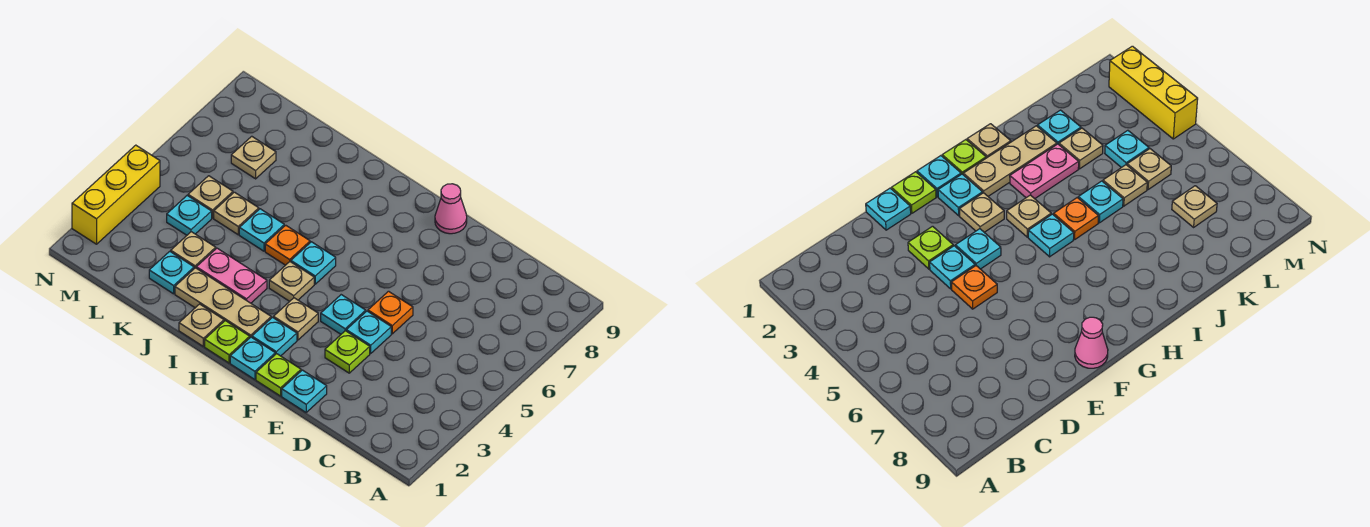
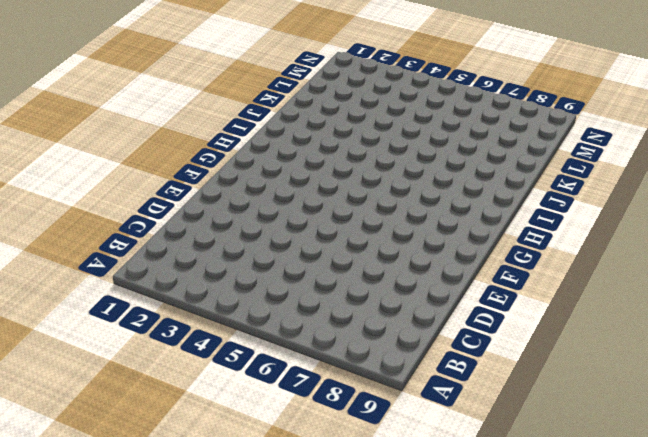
none -> cyan 1x1 plate [282,370,327,412]
none -> lime 1x1 plate [325,331,370,373]
none -> cyan 1x1 plate [346,311,391,353]

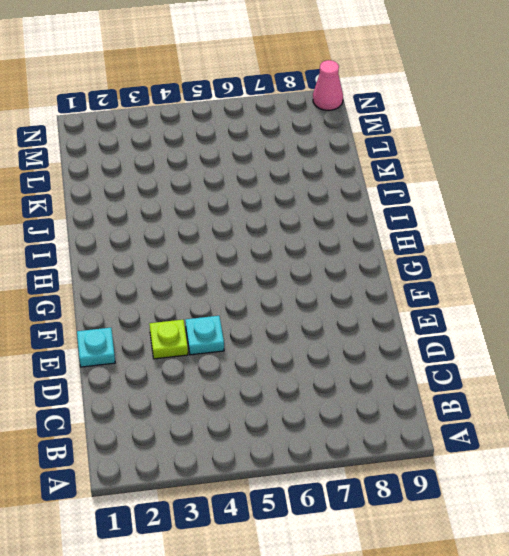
pink 1x1 cone [313,60,343,110] -> pink 1x1 cone moved to [435,184,467,234]
none -> orange 1x1 plate [368,291,413,334]
none -> lime 1x1 plate [256,354,301,396]
none -> cyan 1x1 plate [321,295,366,334]

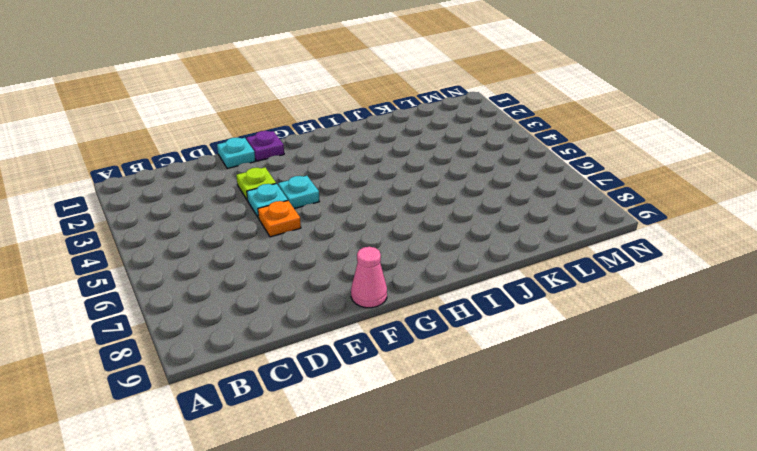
purple 1x1 plate [246,131,284,161] -> lime 1x1 plate [256,354,301,396]
none -> cyan 1x1 plate [230,337,275,380]
none -> cyan 1x1 plate [252,317,297,356]
none -> tan 1x1 plate [273,298,318,340]

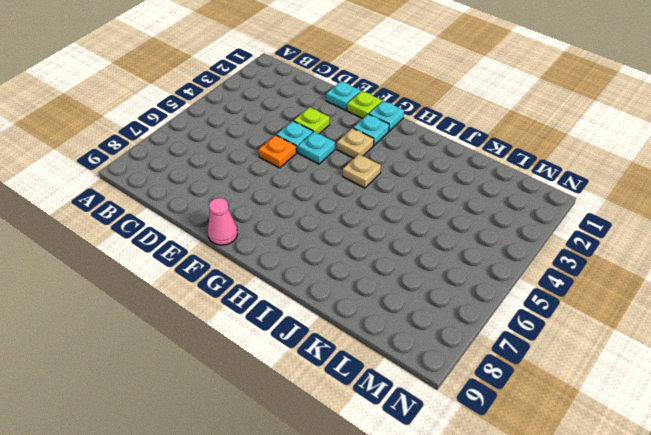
none -> lime 1x1 plate [205,321,250,363]
none -> tan 1x3 plate [175,268,271,337]
none -> cyan 1x1 plate [291,242,336,284]

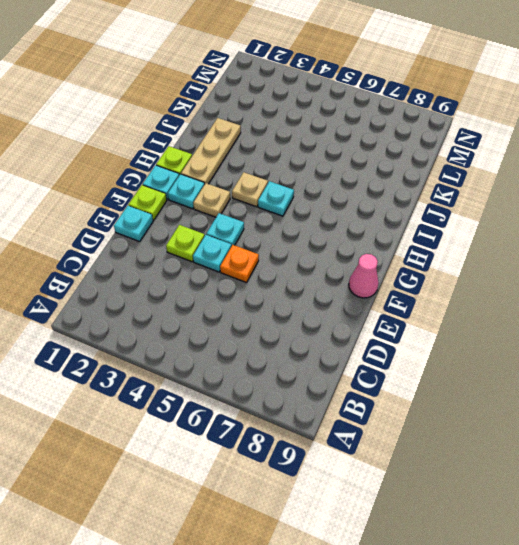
none -> tan 1x1 plate [179,304,224,346]
none -> pink 1x2 plate [196,248,267,303]
none -> orange 1x1 plate [265,225,310,265]

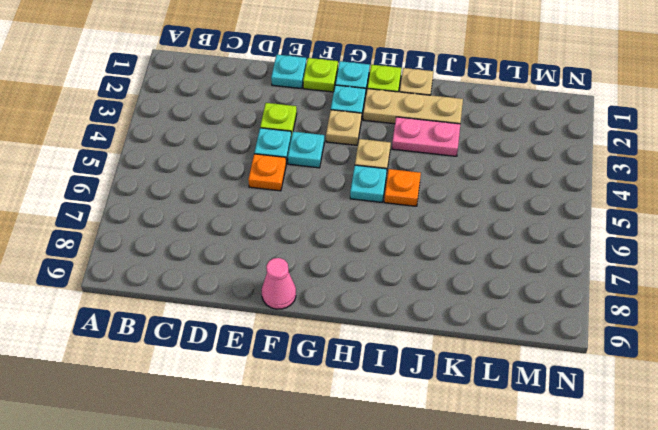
none -> cyan 1x1 plate [239,209,284,251]
none -> cyan 1x1 plate [149,251,194,294]
none -> tan 1x1 plate [171,232,216,269]

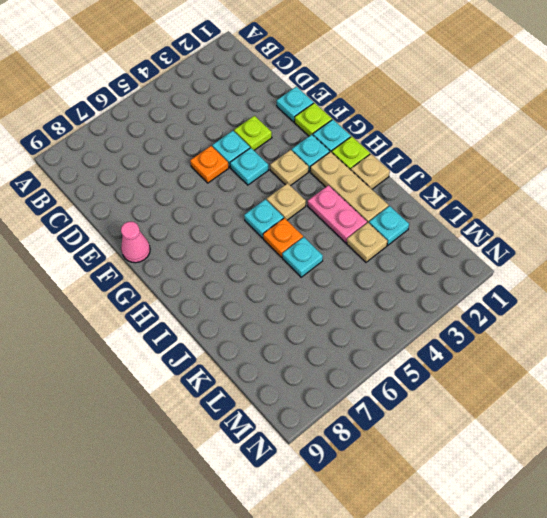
none -> tan 1x1 plate [214,192,259,235]
none -> cyan 1x1 plate [167,196,212,235]
none -> tan 1x1 plate [188,176,233,218]

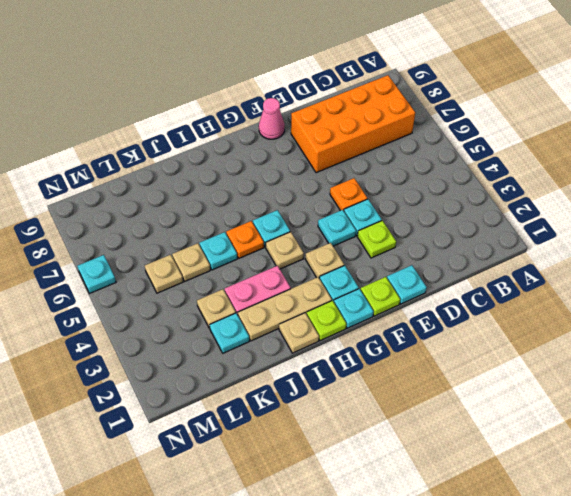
orange 2x4 brick [291,75,415,173] -> none
cyan 1x1 plate [77,255,116,293] -> cyan 1x1 plate moved to [167,196,212,235]
none -> tan 1x1 plate [231,136,276,179]
none -> yellow 1x3 brick [72,145,160,244]

